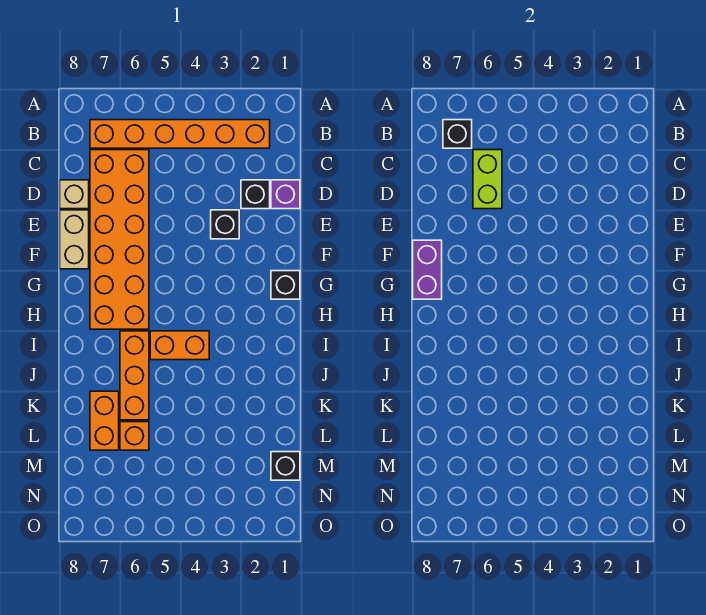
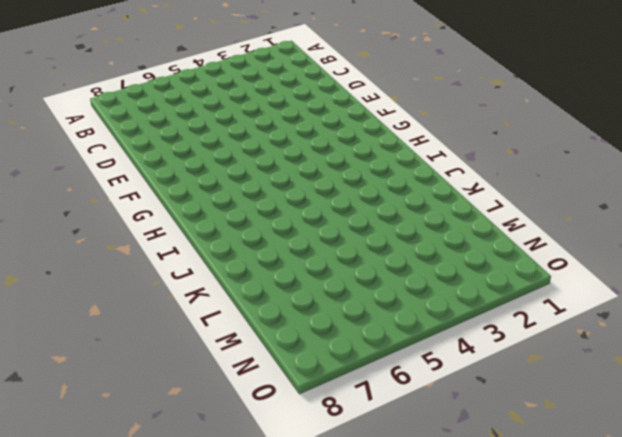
none -> orange 1x6 brick [90,120,270,148]
none -> orange 2x6 brick [90,150,149,329]
none -> purple 1x1 brick [271,180,300,209]

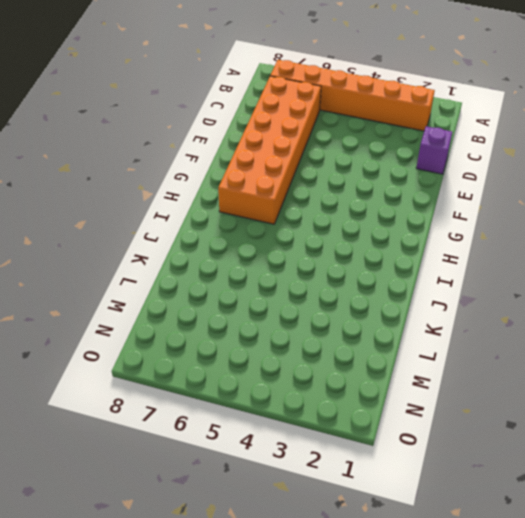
none -> black 1x1 brick [241,180,270,209]
none -> tan 1x1 brick [60,180,89,209]
none -> black 1x1 brick [211,210,239,239]

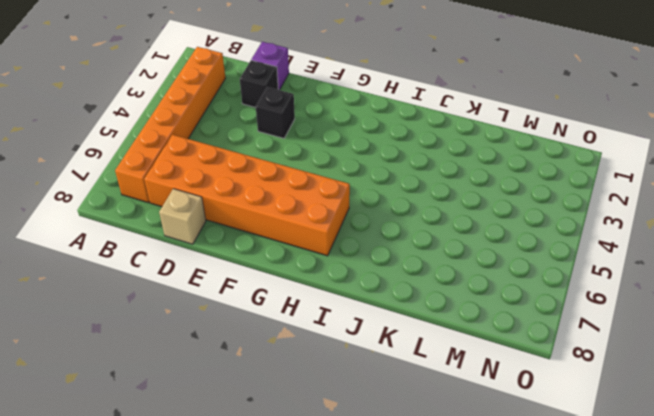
none -> tan 1x2 brick [60,210,89,269]
none -> black 1x1 brick [271,271,300,299]
none -> orange 1x2 brick [150,331,209,360]

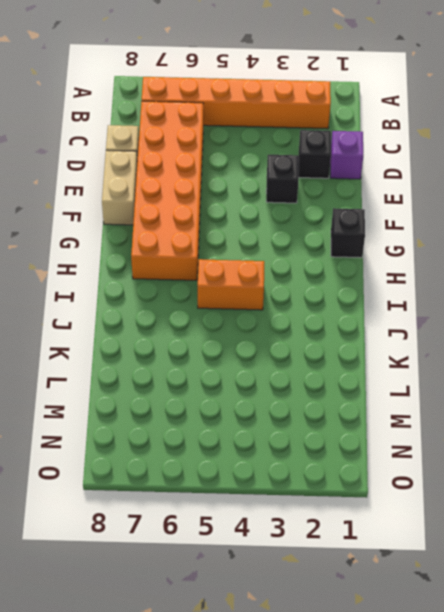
none -> orange 1x3 brick [120,331,149,420]
none -> orange 1x2 brick [90,391,119,450]
none -> orange 1x1 brick [120,422,149,450]

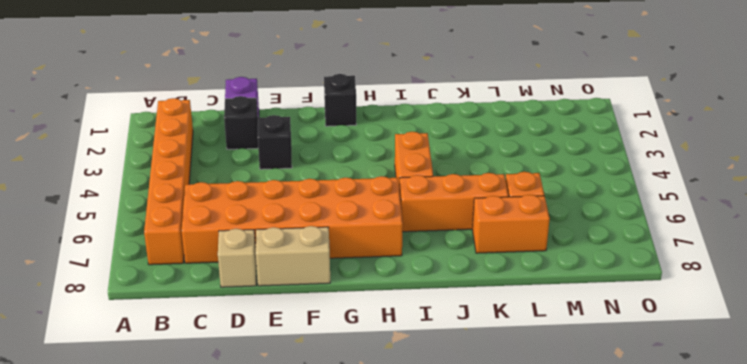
none -> black 1x1 brick [271,452,300,480]
none -> black 1x1 brick [443,120,472,148]
none -> lime 1x2 brick [473,150,502,209]

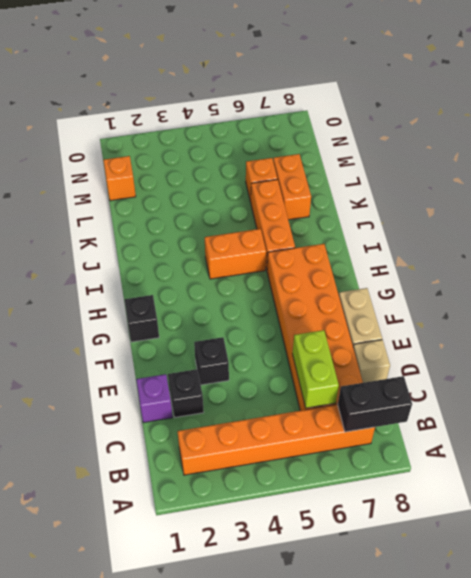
black 1x2 brick [338,376,412,432] -> black 1x1 brick [443,120,472,148]
orange 1x1 brick [103,156,136,201] -> black 1x1 brick [271,452,300,480]
none -> purple 1x2 brick [413,240,442,299]

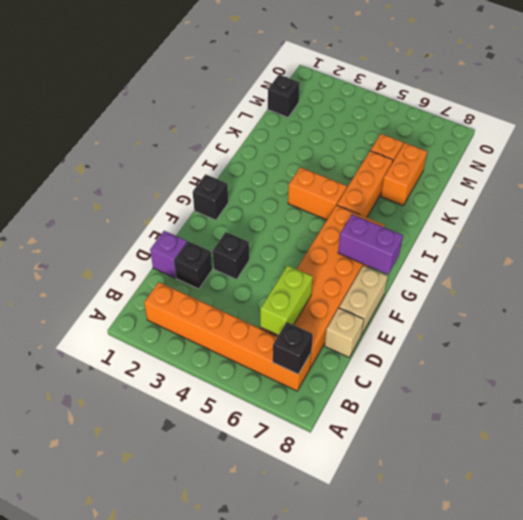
purple 1x2 brick [338,214,403,274] -> purple 1x2 brick turned to [413,240,442,299]

